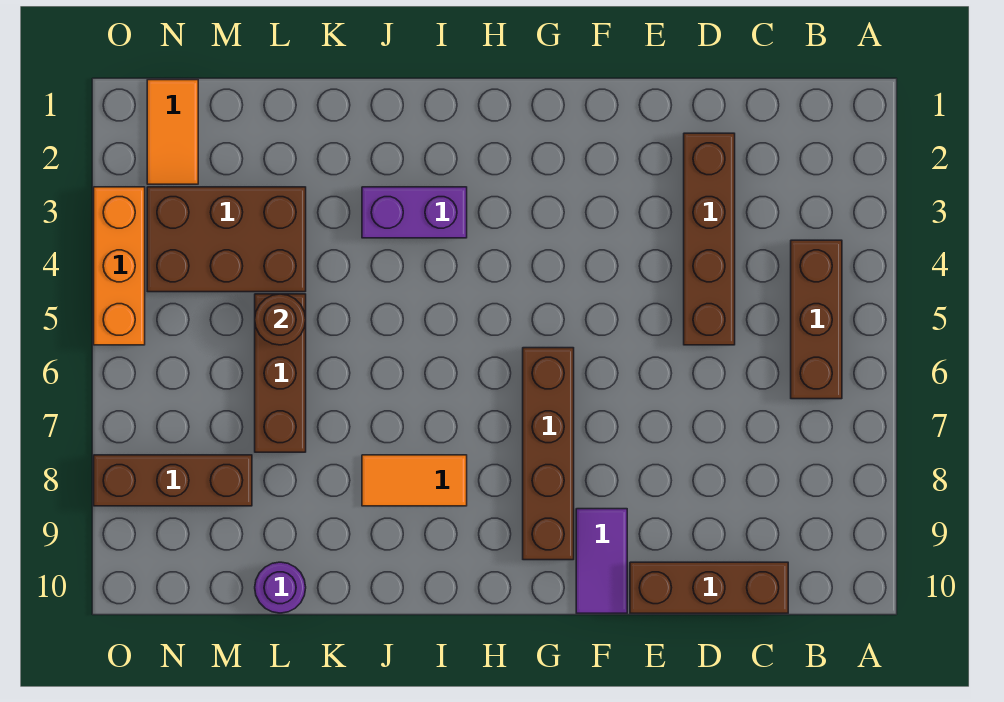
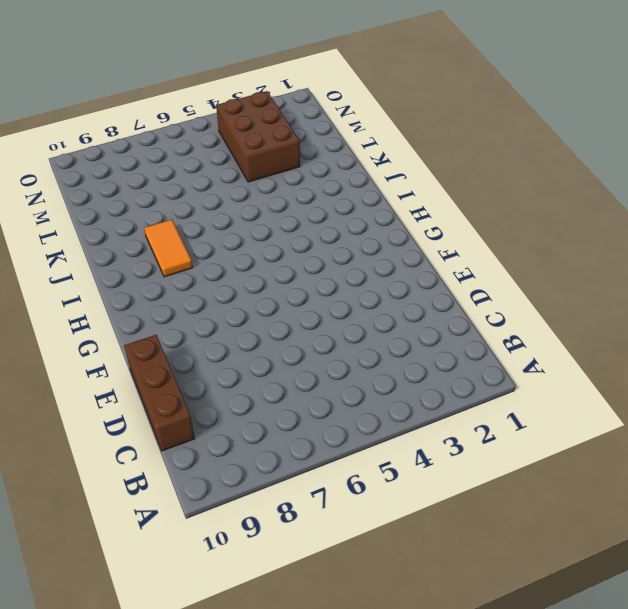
none -> brown 1x3 brick [791,240,842,399]
none -> brown 1x4 brick [684,133,735,345]
none -> purple 1x2 tile [576,509,627,613]

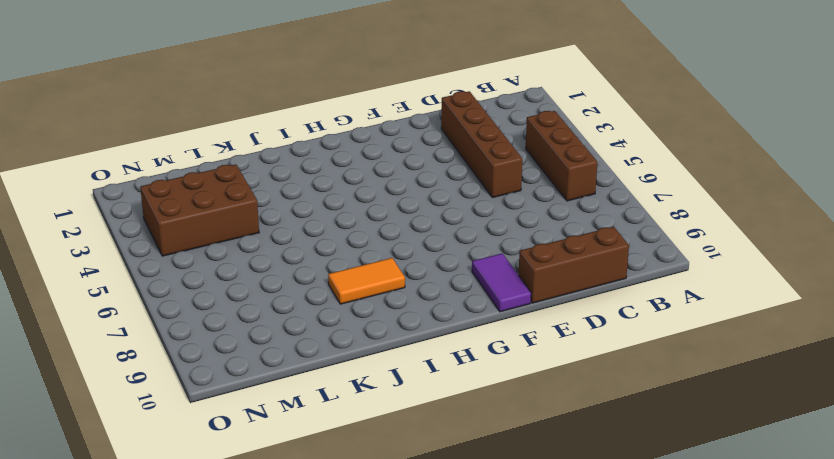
none -> brown 1x4 brick [523,348,574,560]
none -> purple 1x2 brick [362,187,467,238]
none -> brown 1x3 brick [255,294,306,452]

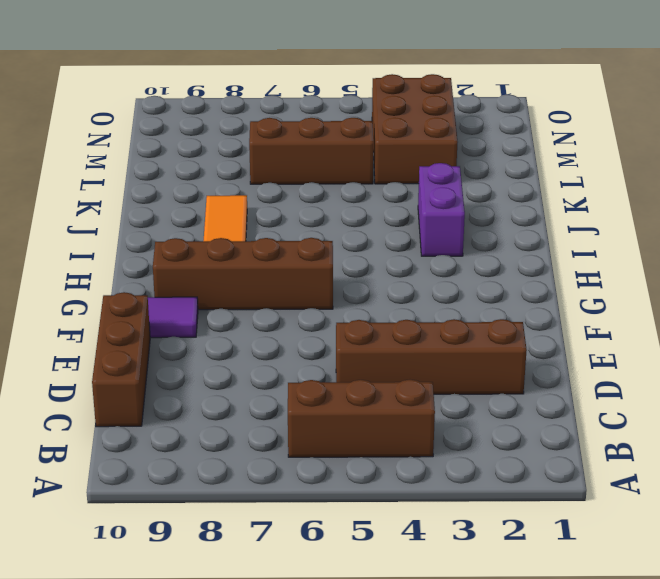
none -> purple 1x1 round brick [255,562,306,613]
none -> brown 1x3 brick [94,455,252,506]
none -> orange 1x2 tile [147,80,198,184]

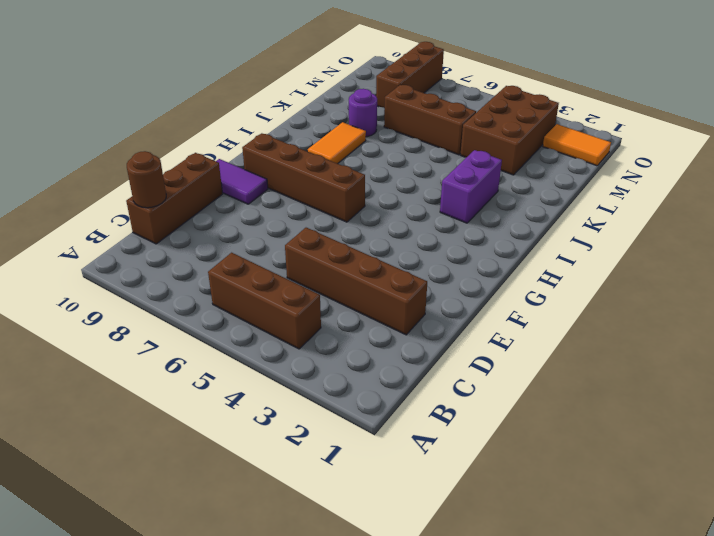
brown 1x1 round brick [127,151,166,208] -> brown 1x1 round brick moved to [255,294,306,345]
purple 1x1 round brick [349,89,377,137] -> purple 1x1 round brick moved to [255,562,306,613]
none -> orange 1x3 brick [94,187,145,345]

